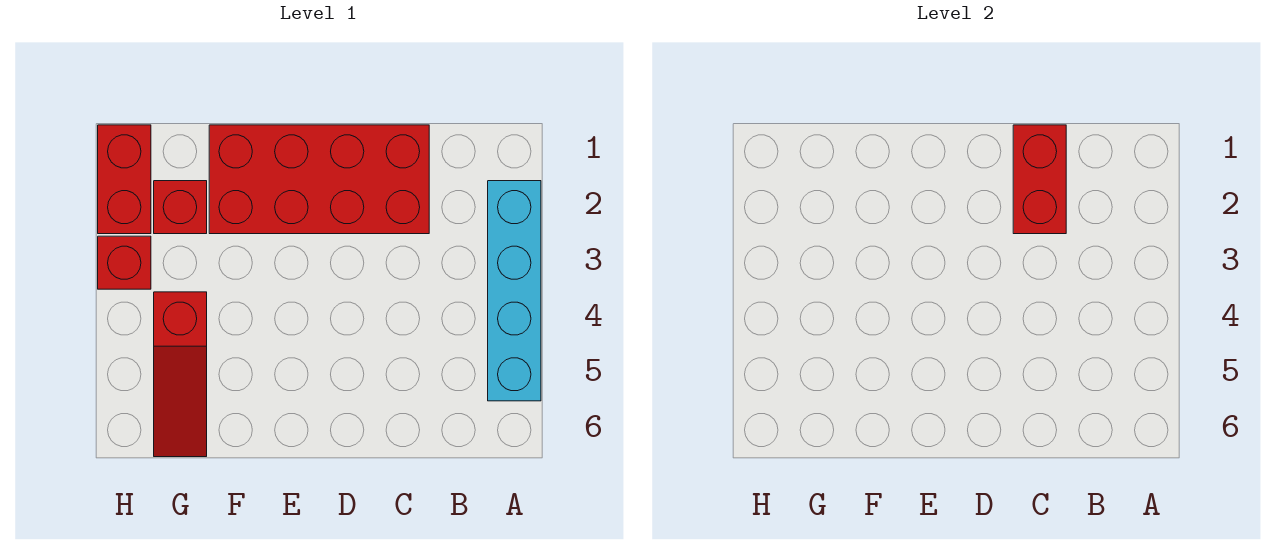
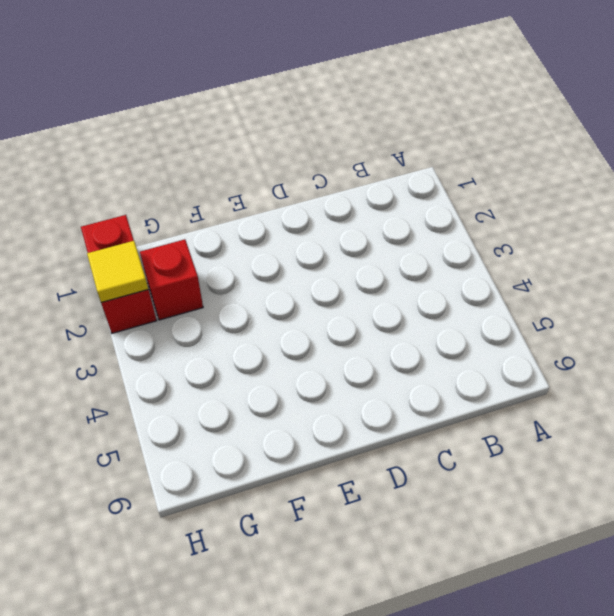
yellow 1x1 tile [87,241,148,302] -> none
none -> cyan 1x4 brick [488,181,541,401]
none -> red 2x4 brick [209,125,429,234]

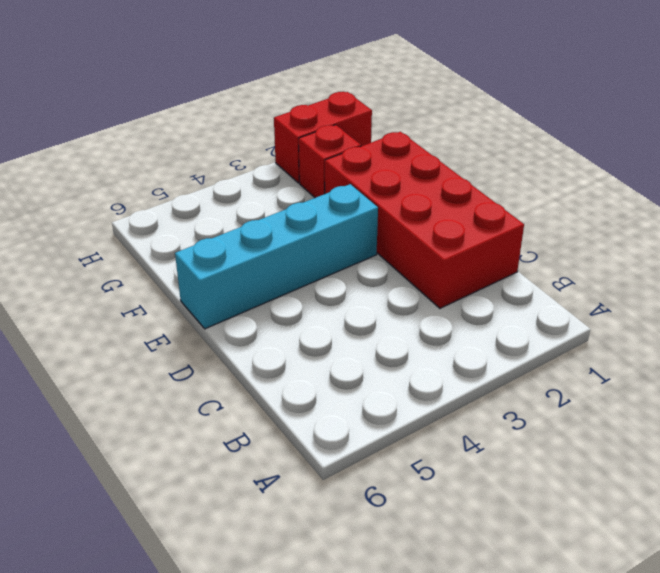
cyan 1x4 brick [175,184,378,329] -> cyan 1x4 brick moved to [488,181,541,401]
none -> red 1x3 slope [154,292,207,457]
none -> red 1x1 brick [98,236,151,289]

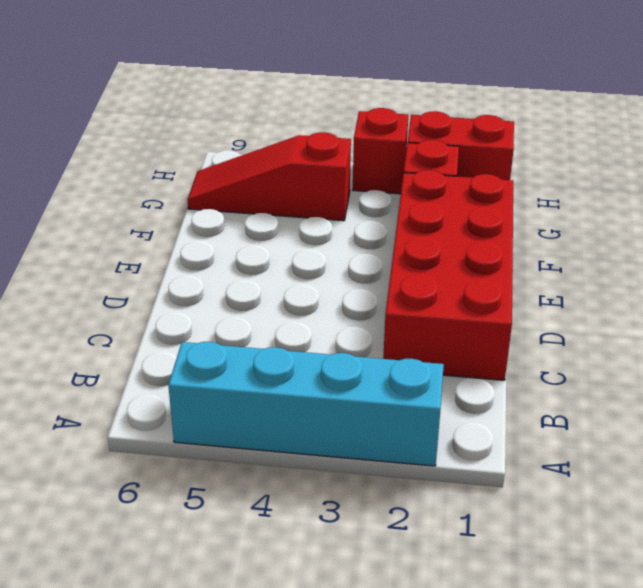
none -> red 1x2 brick [1013,125,1066,234]

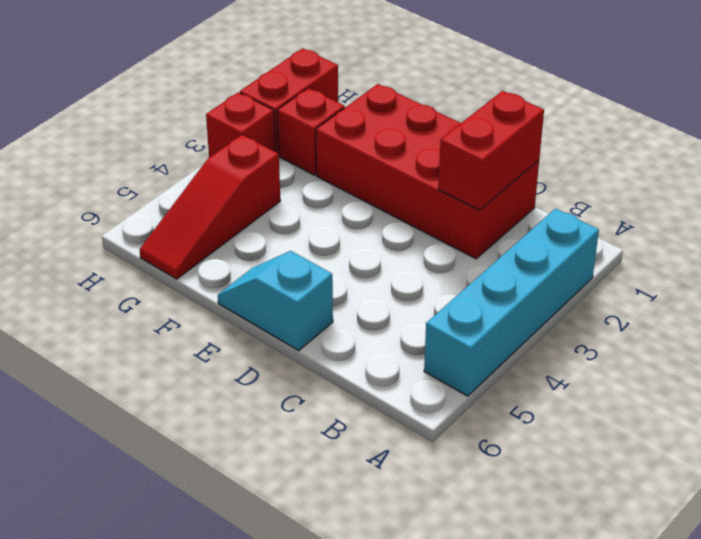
cyan 1x2 slope [218,251,333,351] -> none

